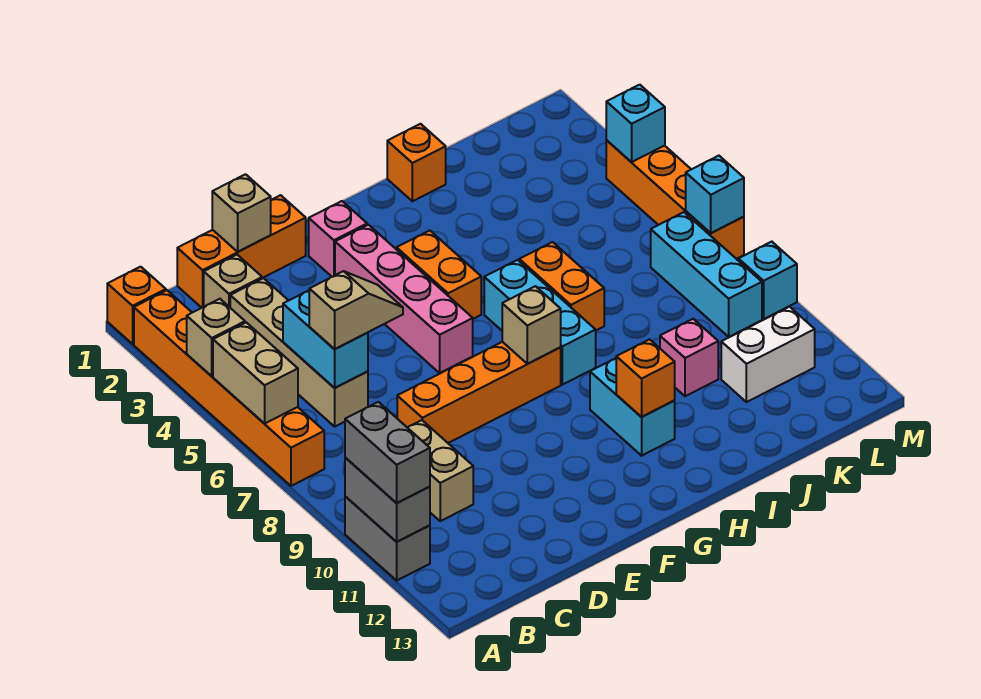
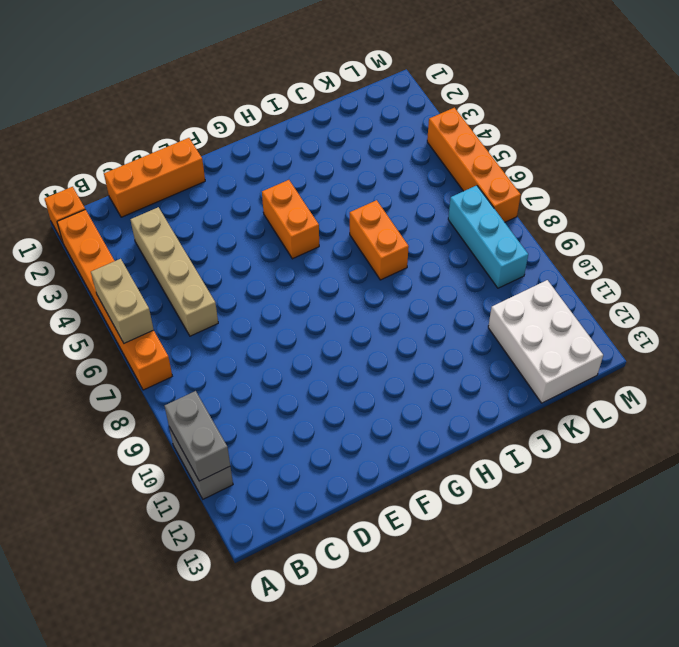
white 2x3 brick [488,280,603,403] -> white 1x2 brick [721,307,815,402]
none -> tan 1x1 brick [204,255,262,307]
none -> tan 1x2 brick [407,420,473,521]
none -> orange 1x4 brick [397,342,561,443]
none -> pink 1x1 brick [309,201,367,277]

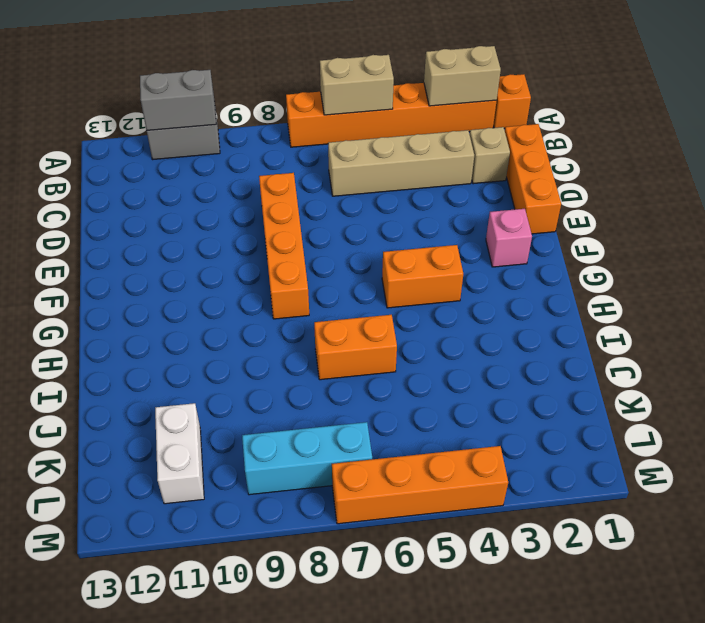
tan 1x2 brick [424,46,501,106] -> tan 1x2 brick moved to [407,420,473,521]
none -> pink 1x4 brick [335,225,473,373]
none -> cyan 1x3 brick [484,260,596,385]
none -> cyan 1x2 brick [590,358,675,456]
none -> orange 1x1 brick [387,124,446,201]

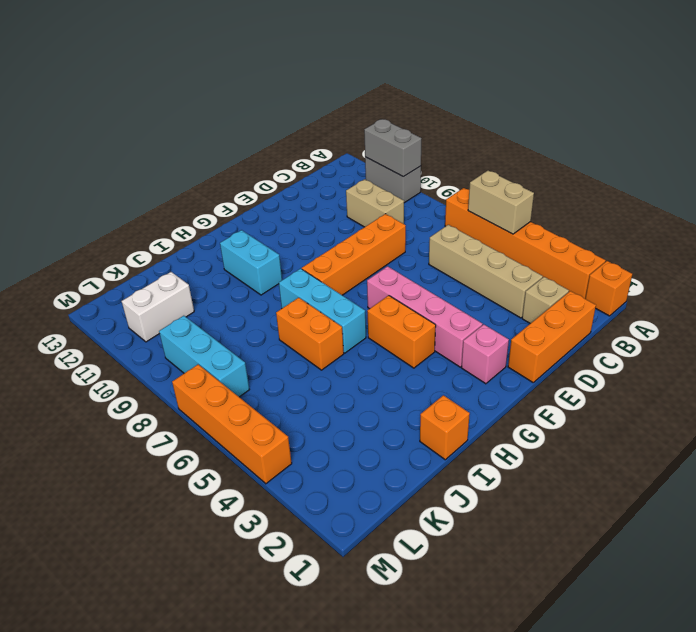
none -> pink 1x1 brick [660,319,718,396]
none -> cyan 1x1 brick [738,242,797,319]
none -> tan 1x1 brick [187,299,245,376]
none -> cyan 1x2 brick [283,291,368,388]

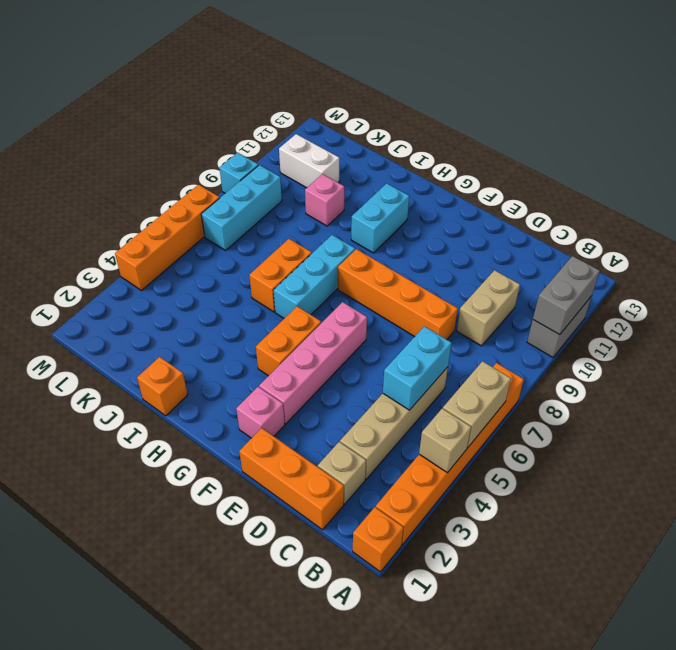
none -> tan 1x1 brick [212,174,271,252]
none -> tan 1x1 brick [502,286,561,364]
none -> orange 1x1 brick [616,339,675,417]
none -> cyan 1x1 brick [606,85,665,162]

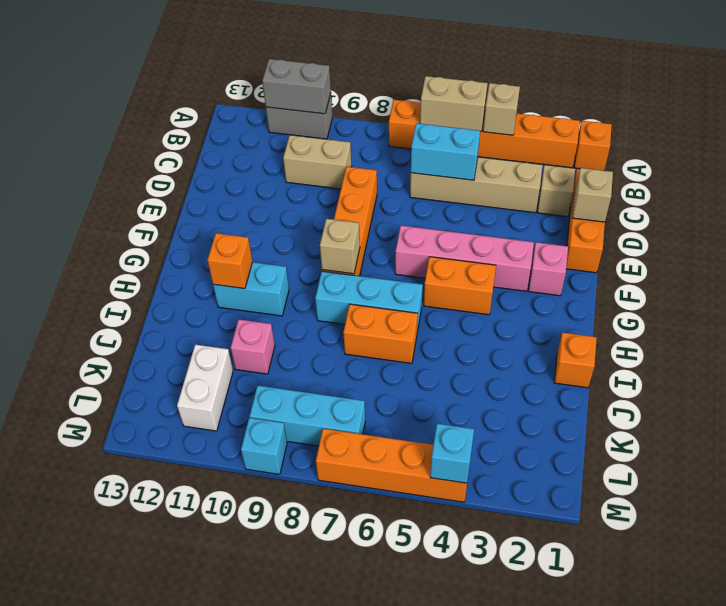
none -> cyan 1x1 brick [686,156,744,233]
none -> grey 1x2 brick [345,402,430,503]
none -> tan 1x2 slope [309,271,403,349]

